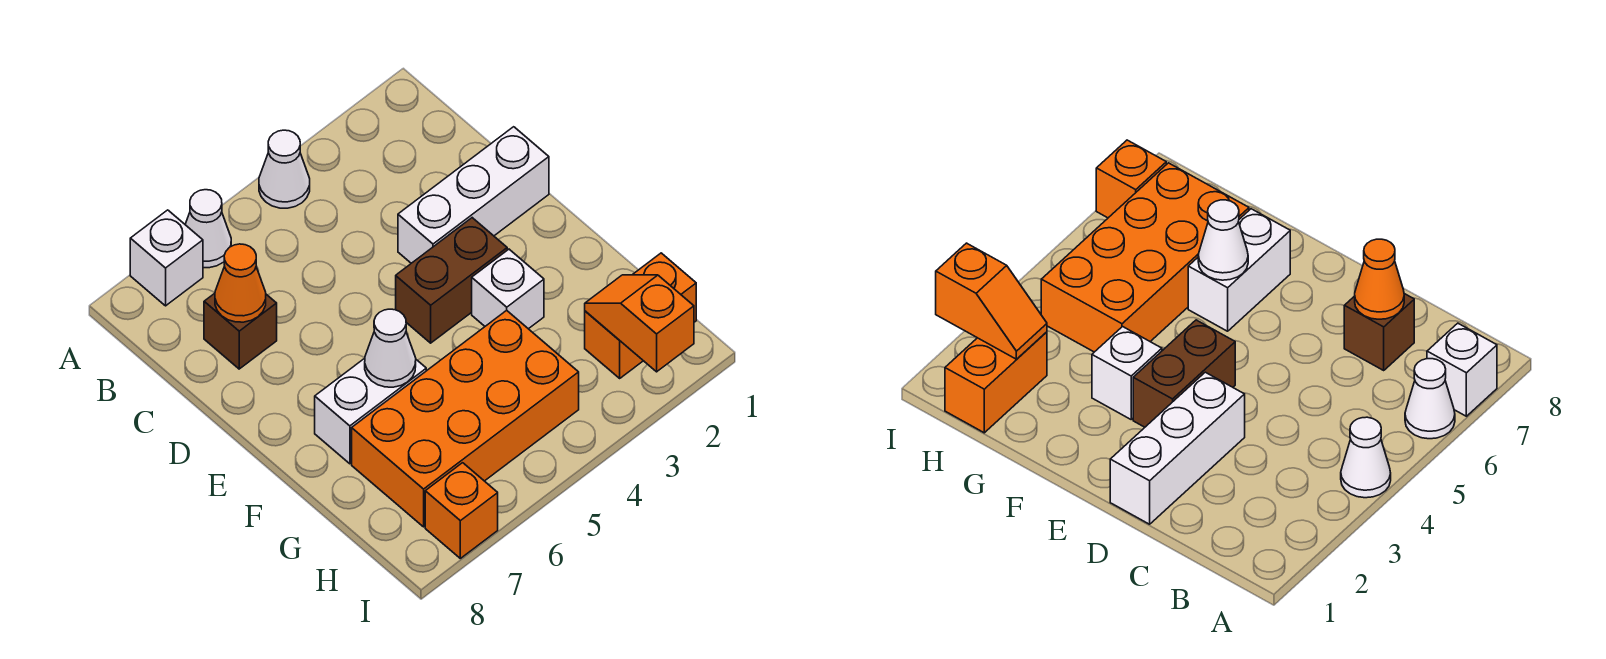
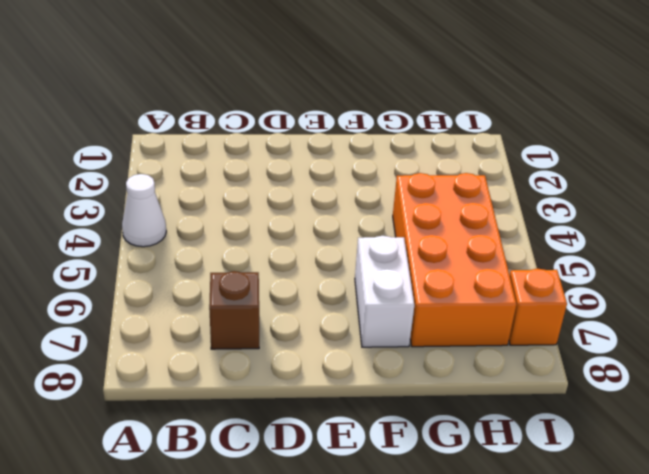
none -> white 1x1 cone [185,190,231,268]
none -> white 1x1 brick [130,210,203,306]
none -> white 1x3 brick [398,127,549,263]

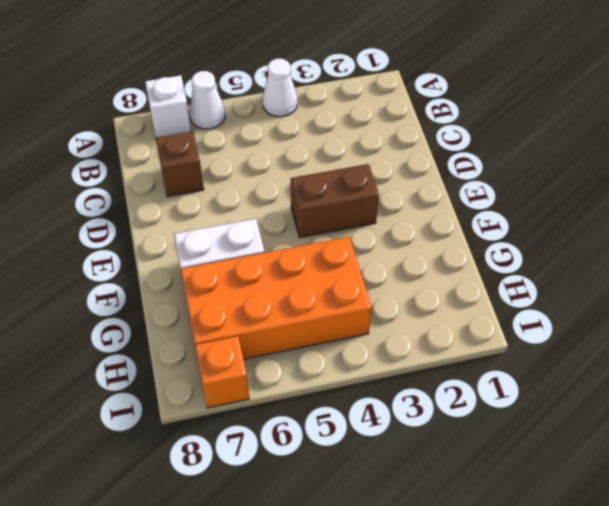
none -> white 1x3 brick [398,127,549,263]
none -> white 1x1 brick [472,249,544,329]
none -> orange 1x2 brick [585,253,696,378]

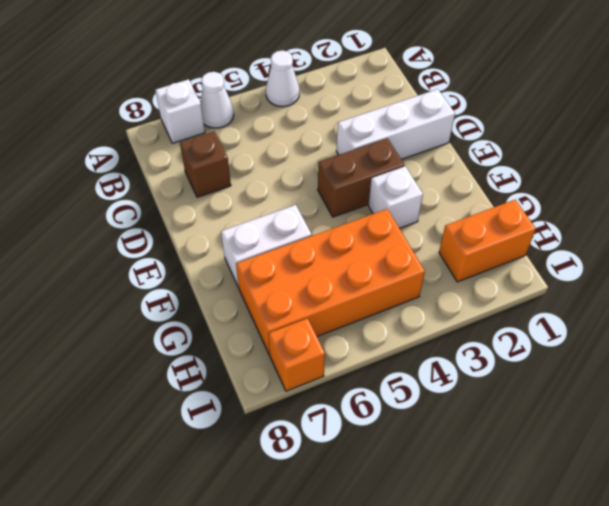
none -> orange 1x1 cone [215,244,266,322]
none -> white 1x1 cone [365,309,416,387]
none -> orange 1x2 slope [585,275,694,372]

